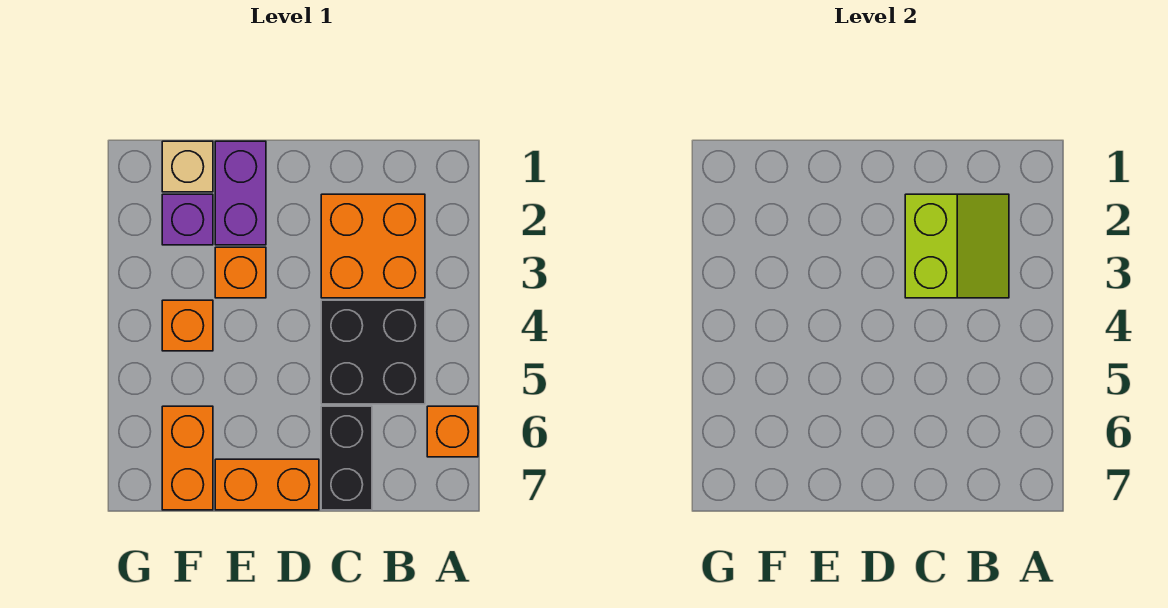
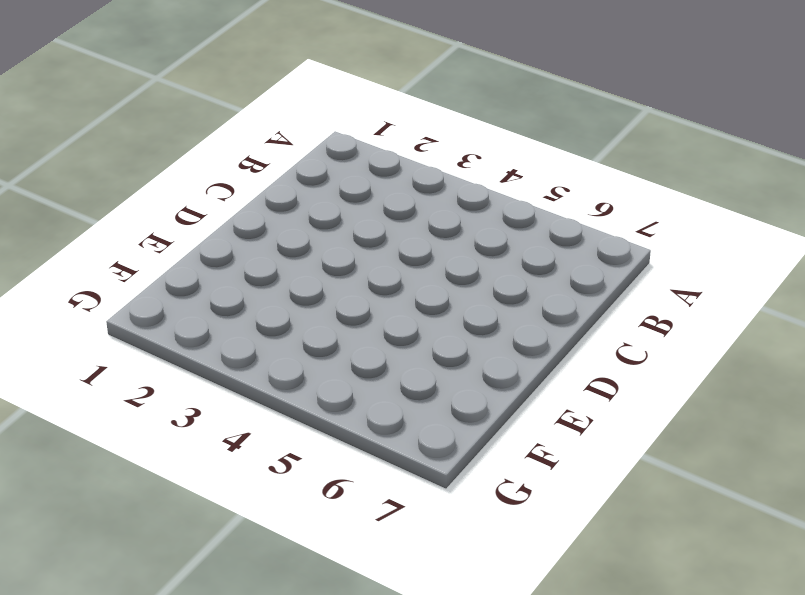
none -> orange 1x1 brick [427,406,478,457]
none -> orange 2x2 brick [321,194,425,298]
none -> black 2x2 brick [321,300,425,404]

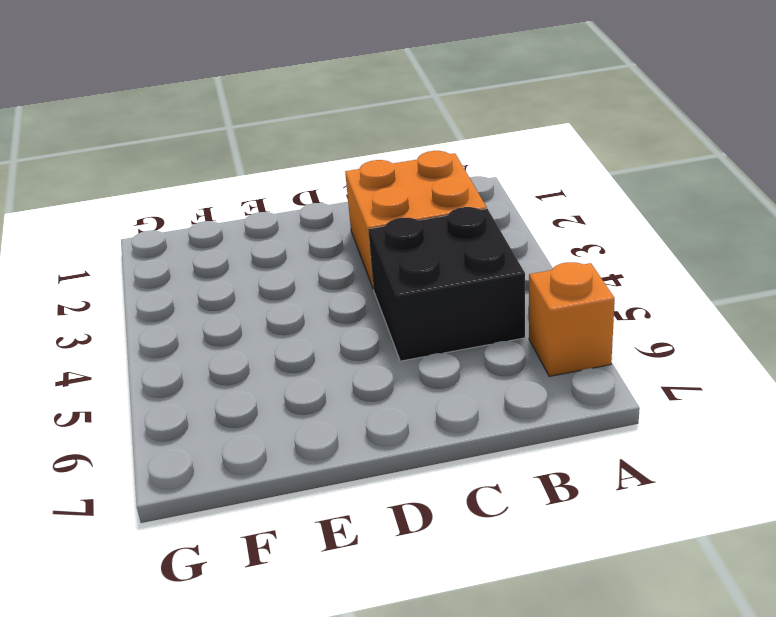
none -> black 1x2 brick [321,406,372,510]
none -> orange 1x2 brick [215,459,319,510]
none -> purple 1x2 brick [215,141,266,245]

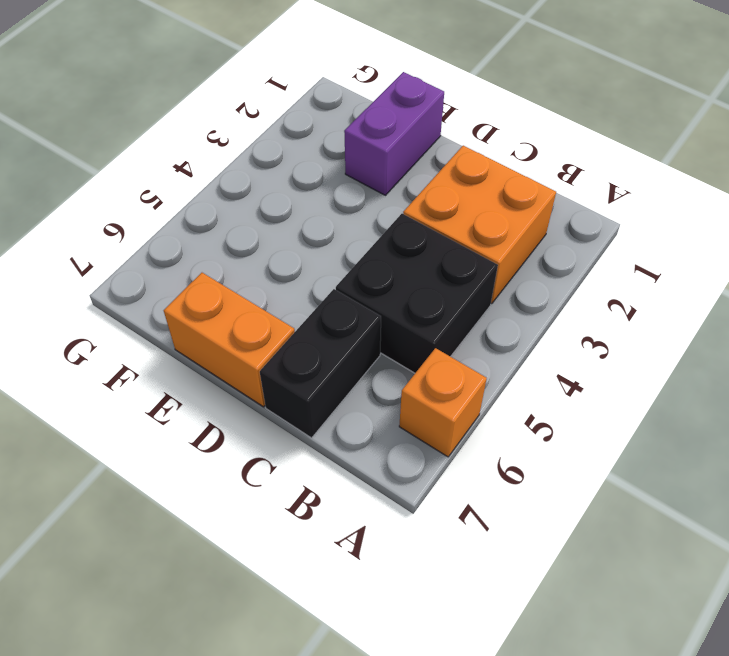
none -> orange 1x1 brick [215,247,266,298]
none -> tan 1x1 brick [162,141,213,192]
none -> purple 1x1 brick [162,194,213,245]

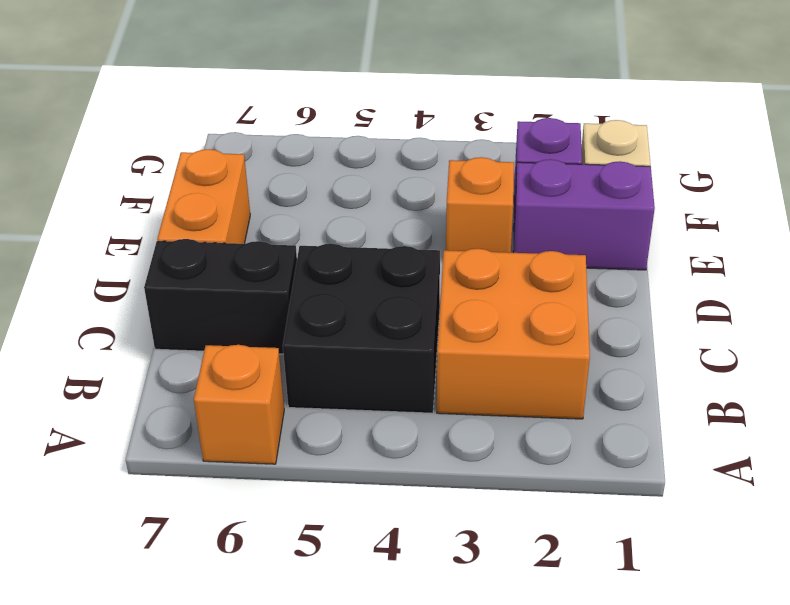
none -> orange 1x1 brick [162,300,213,351]
none -> orange 1x2 brick [162,406,213,510]
none -> lime 2x2 slope [905,194,1009,298]

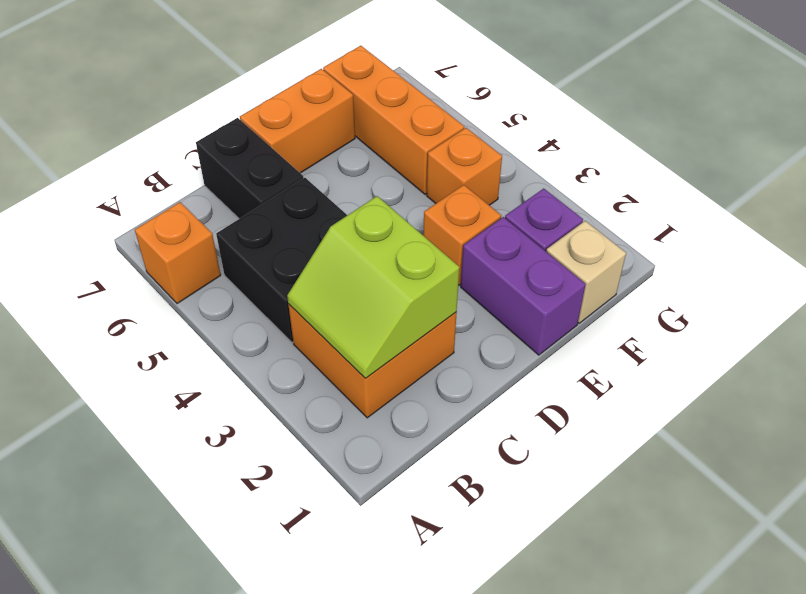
orange 1x3 brick [323,46,464,194] -> orange 1x2 brick [162,406,213,510]

